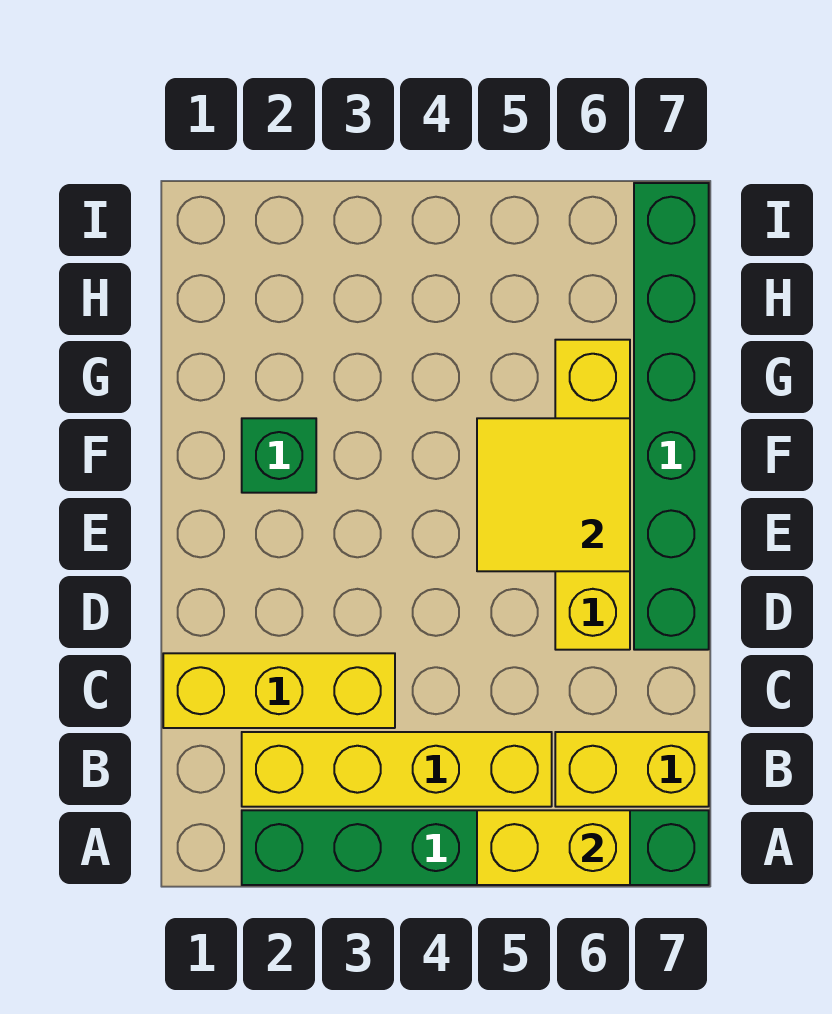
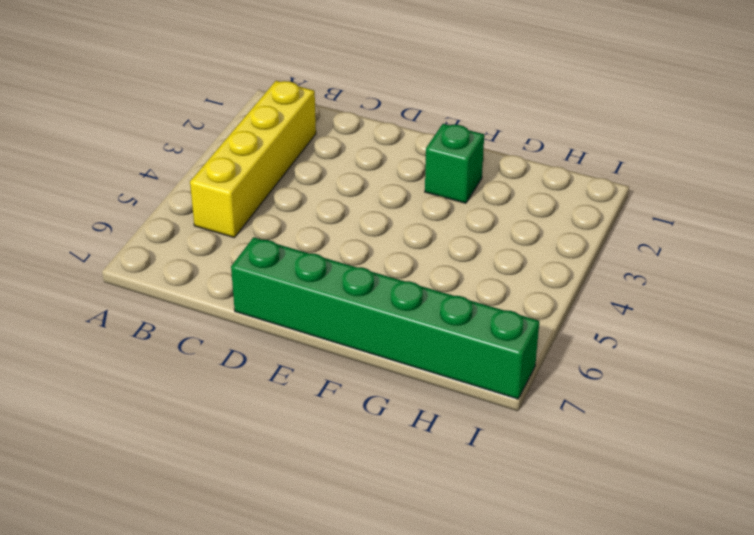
none -> green 1x6 brick [242,810,709,885]
none -> yellow 1x2 brick [555,732,709,807]

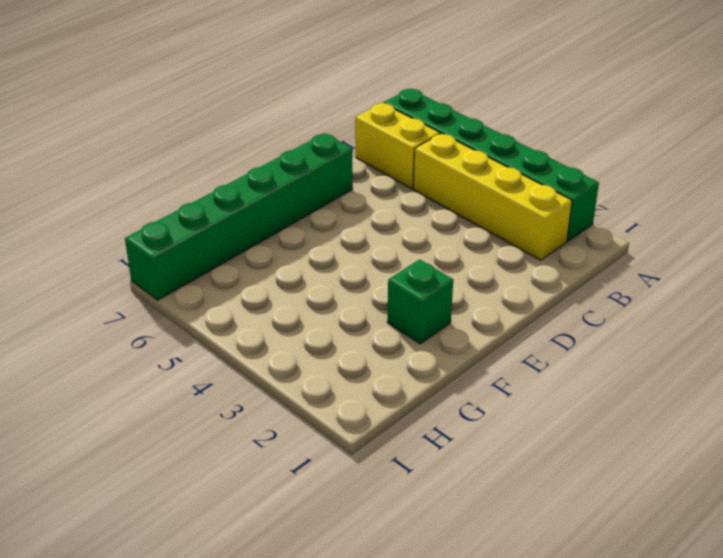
none -> yellow 1x3 brick [163,653,395,728]
none -> yellow 1x4 brick [555,340,630,650]

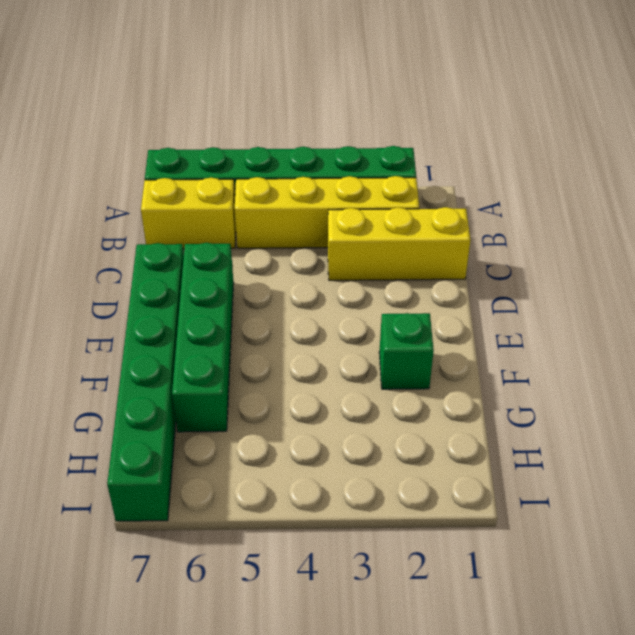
green 1x4 brick [172,243,234,432] -> yellow 1x4 brick [555,340,630,650]
none -> yellow 1x2 brick [477,810,630,885]
none -> yellow 2x2 tile [477,418,630,571]

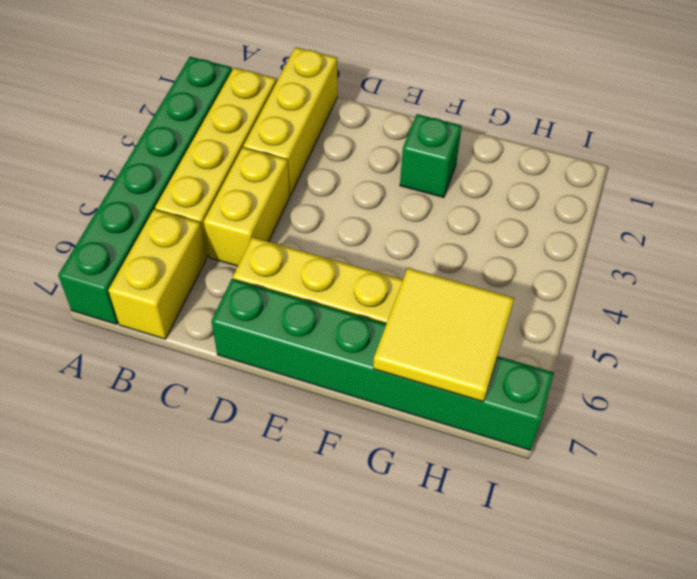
yellow 1x2 brick [204,147,290,266] -> yellow 1x2 brick moved to [477,810,630,885]
yellow 2x2 tile [373,268,514,402] -> yellow 2x2 tile moved to [477,418,630,571]

